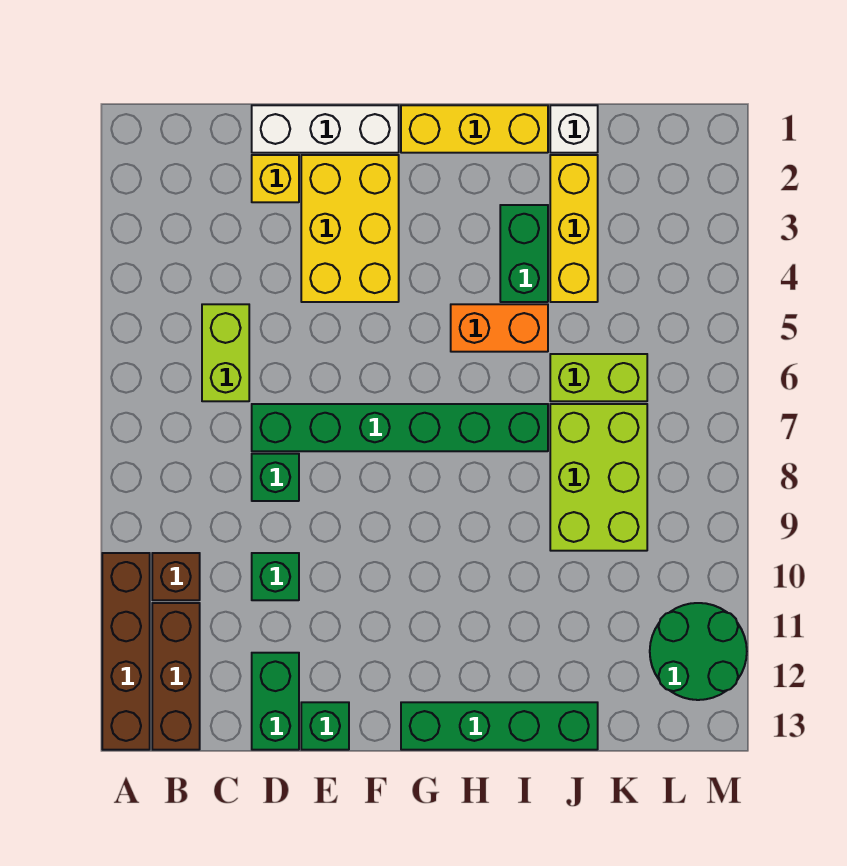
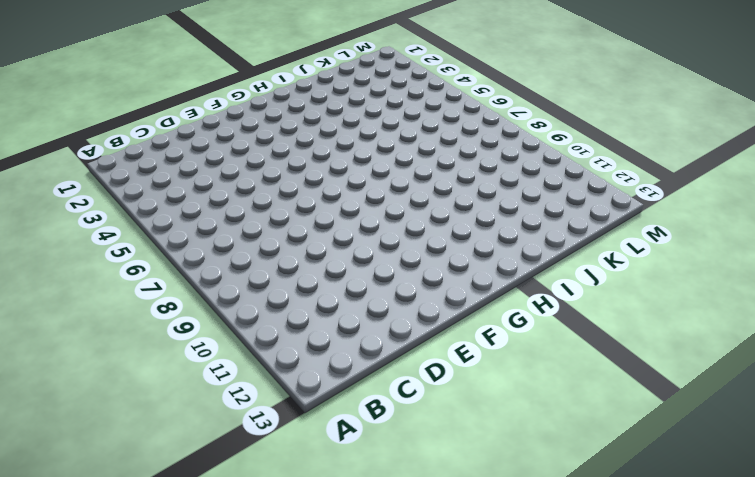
none -> brown 1x4 brick [102,553,150,750]
none -> brown 1x1 brick [152,553,200,600]
none -> brown 1x3 brick [152,603,200,750]

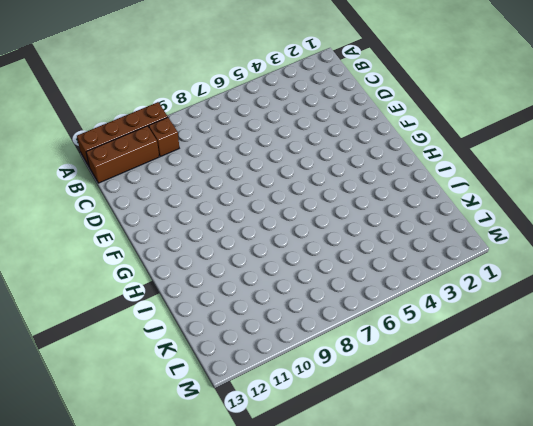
none -> lime 1x2 brick [202,304,249,401]
none -> white 1x3 brick [252,105,399,153]
none -> yellow 1x1 brick [252,155,299,202]

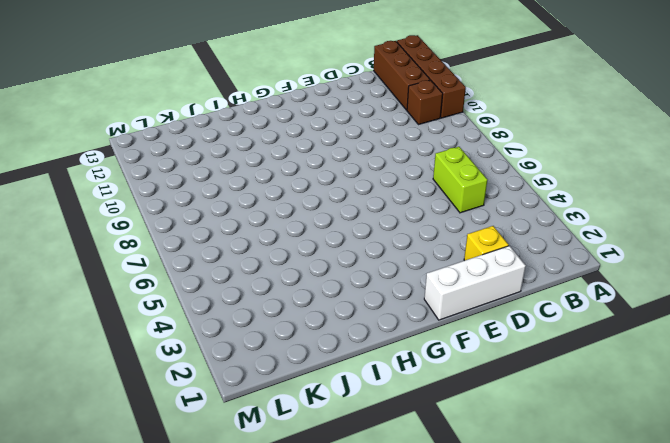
none -> green 1x6 brick [252,404,548,451]
none -> green 1x1 brick [252,454,299,501]
none -> green 1x1 brick [252,553,299,600]

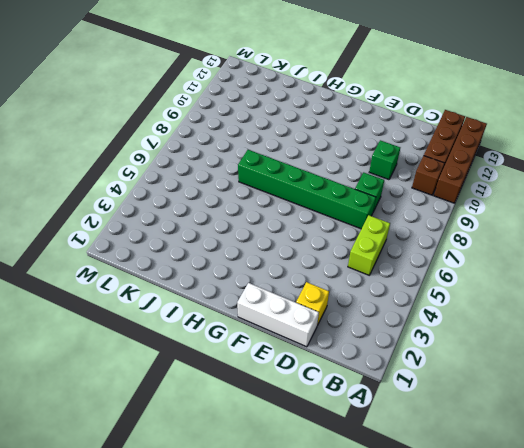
none -> green 1x2 brick [252,653,299,750]
none -> yellow 2x3 brick [301,155,399,302]
none -> green 1x1 brick [301,702,349,750]

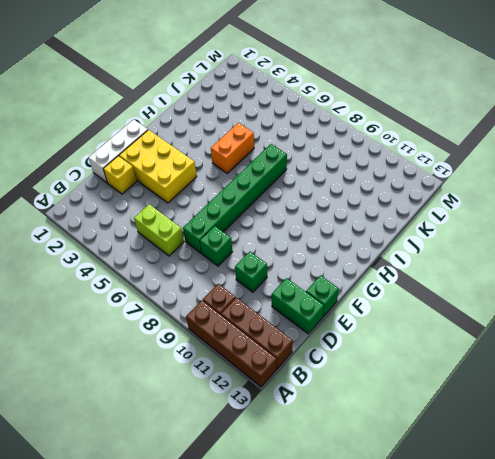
none -> yellow 1x3 brick [401,105,548,153]
none -> green 1x4 brick [401,702,598,750]
none -> green 1x2 brick [500,205,548,302]

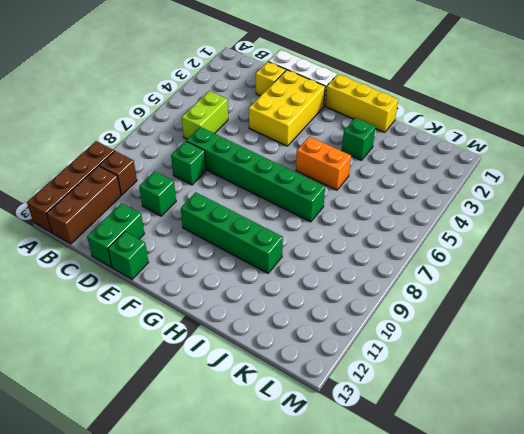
green 1x4 brick [181,192,283,273] -> green 1x4 brick moved to [401,702,598,750]
green 1x1 brick [342,118,375,160] -> green 1x2 brick [500,205,548,302]
none -> white 1x1 brick [550,105,598,153]
none -> yellow 1x3 brick [550,155,598,302]
none -> lime 1x2 brick [550,354,647,401]

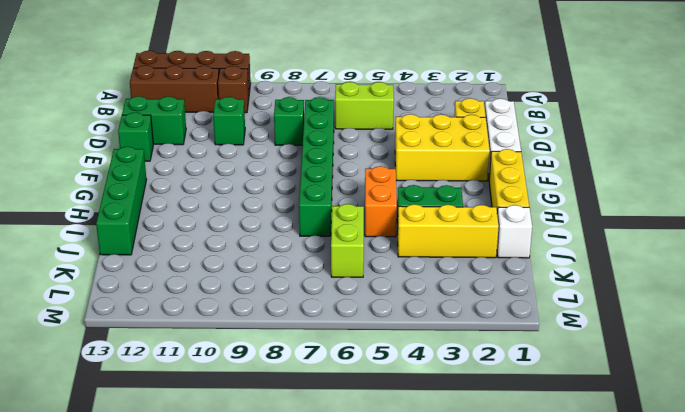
none -> lime 2x3 brick [550,404,647,551]
none -> green 2x2 round brick [650,603,747,700]

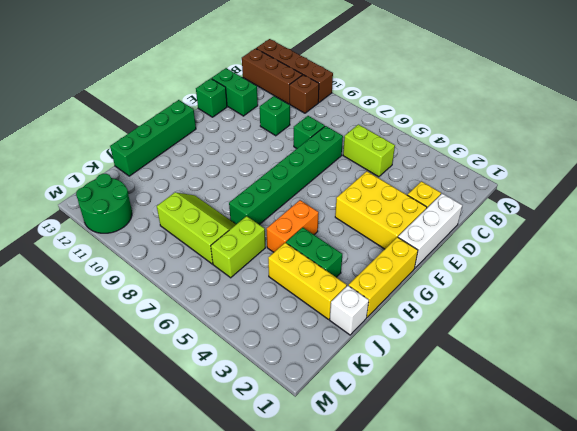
lime 2x3 slope [157,192,236,264] -> lime 2x3 brick [550,404,647,551]

